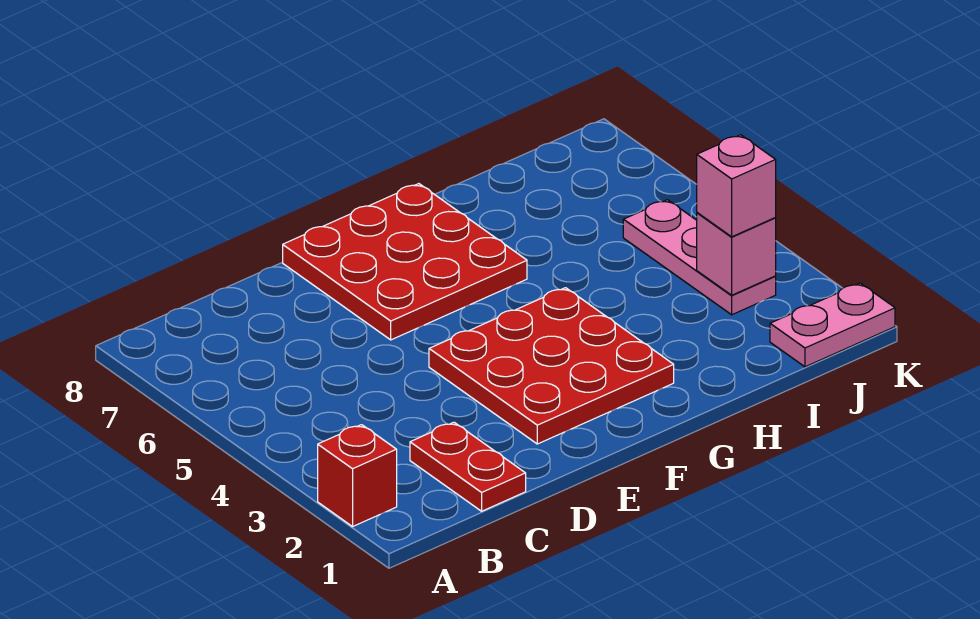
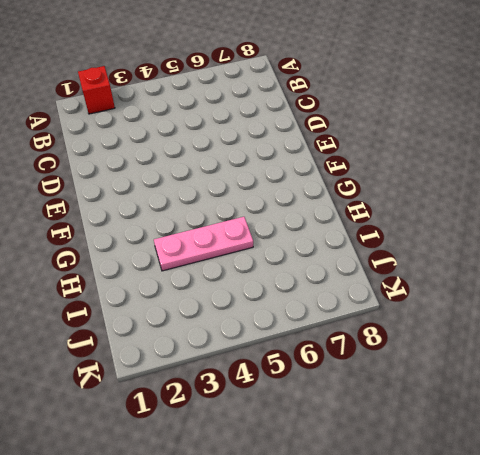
pink 1x3 plate [154,217,253,271] -> pink 1x3 plate moved to [623,200,776,315]
none -> red 1x2 plate [410,422,526,511]
none -> red 3x3 plate [429,288,674,444]

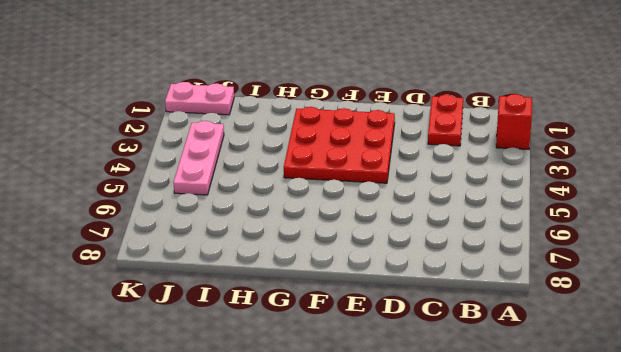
none -> red 3x3 plate [283,184,527,340]
none -> pink 1x1 brick [697,213,776,295]

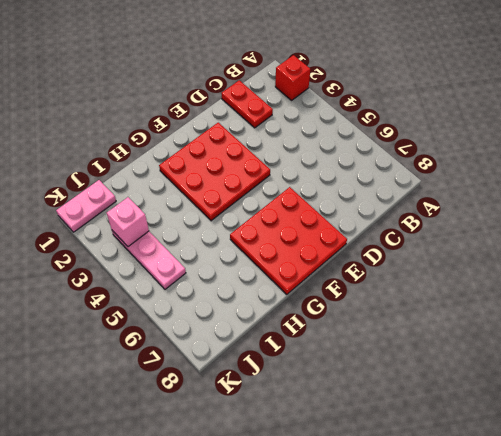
none -> pink 1x1 brick [697,135,776,237]

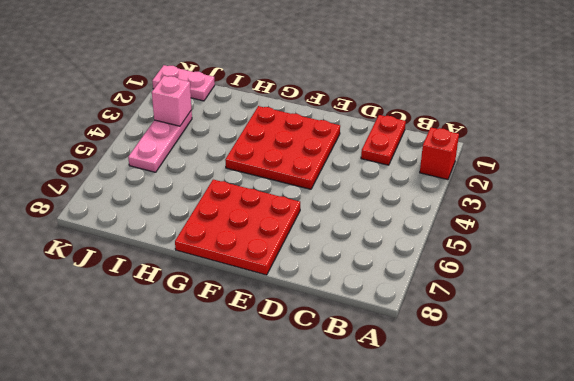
none -> pink 1x1 brick [697,135,776,237]

